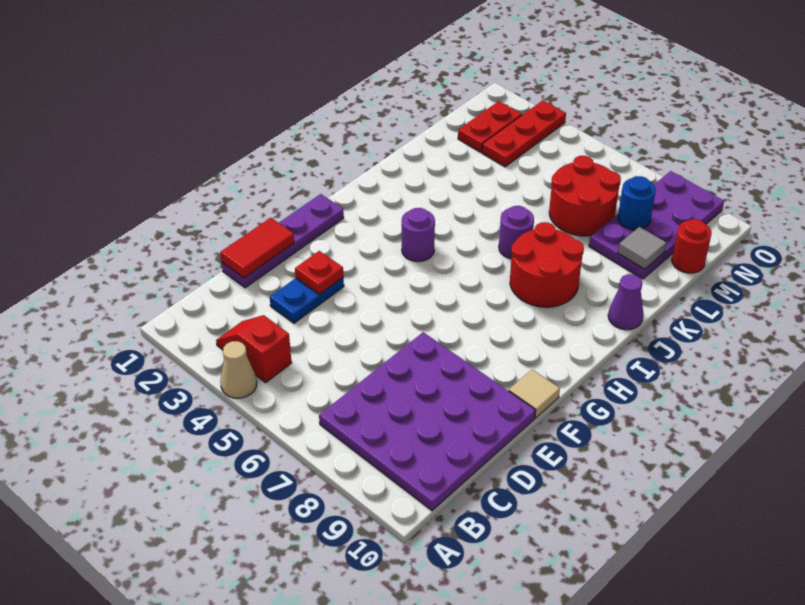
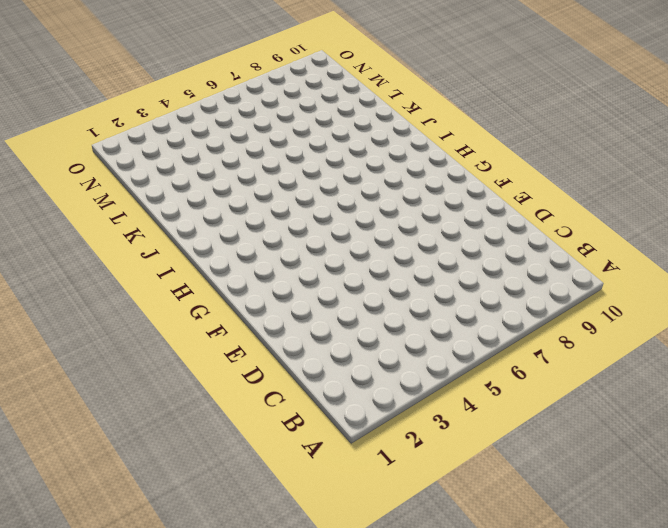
none -> tan 1x1 cone [220,341,257,398]
none -> red 1x2 slope [216,315,292,383]
none -> purple 4x4 plate [319,332,536,511]

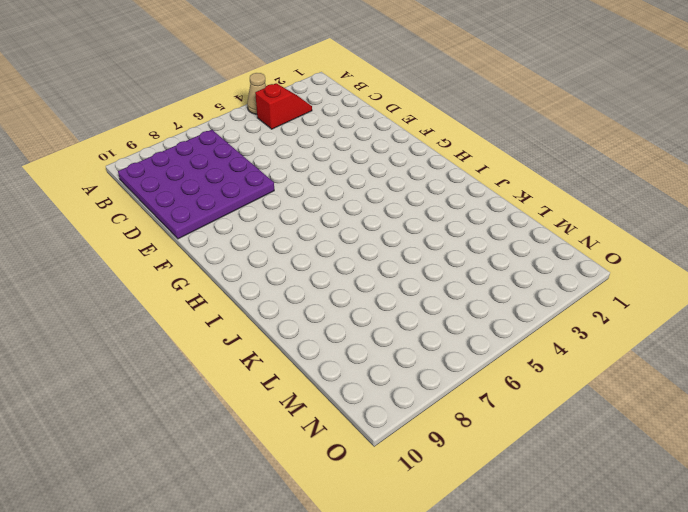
none -> purple 1x4 plate [222,194,344,288]
none -> blue 1x2 plate [270,277,344,323]
none -> tan 1x1 tile [509,370,560,418]

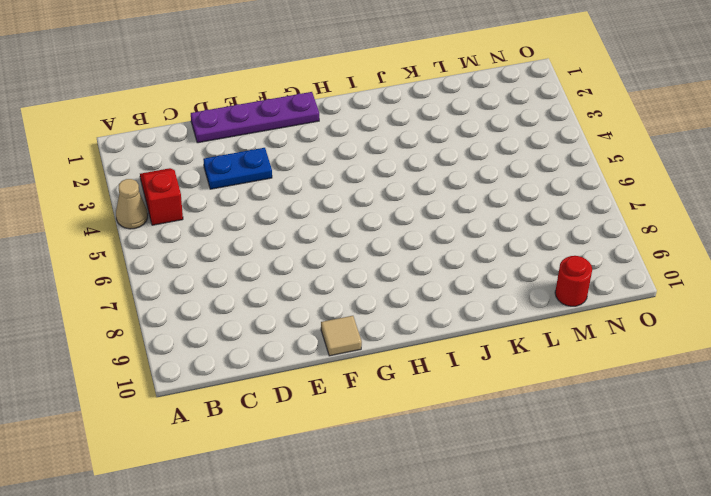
none -> purple 4x4 plate [319,332,536,511]
none -> purple 1x1 round brick [402,208,435,262]
none -> red 2x2 round brick [510,222,584,307]

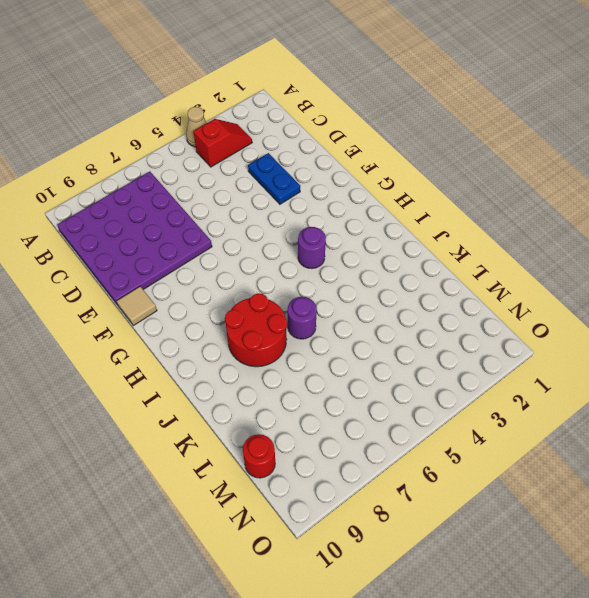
none -> purple 1x4 plate [222,194,344,288]
none -> purple 1x1 cone [608,274,643,330]
none -> red 2x2 round brick [549,156,621,236]

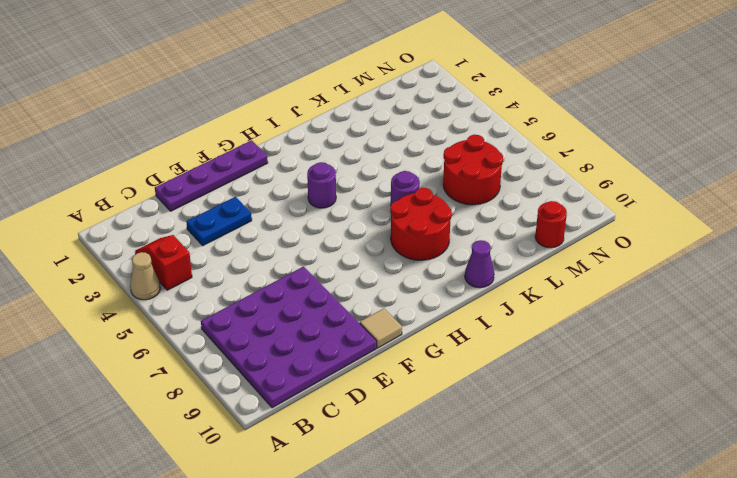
none -> purple 2x4 plate [589,171,724,279]
none -> red 1x2 plate [458,101,522,152]
none -> red 1x3 plate [482,100,566,167]

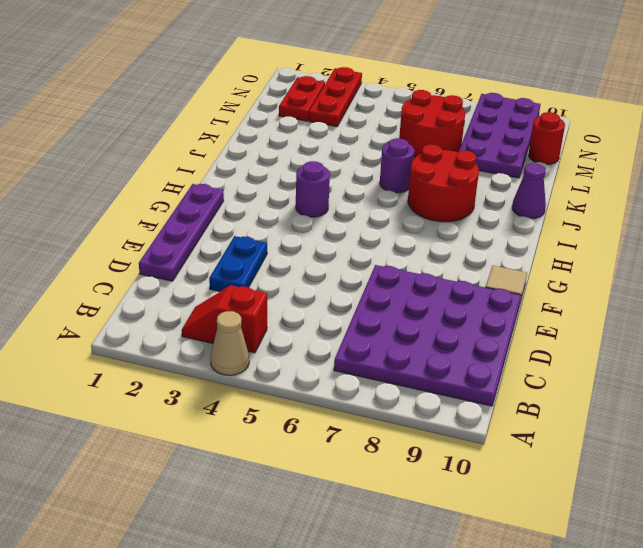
none -> red 1x2 tile [220,218,294,278]
none -> red 1x1 plate [295,251,343,294]
none -> grey 1x1 tile [618,227,666,269]

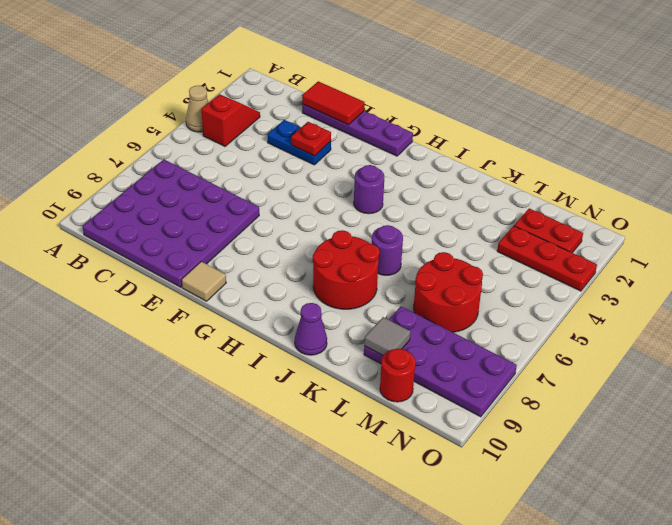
none -> blue 1x1 round brick [618,176,656,230]

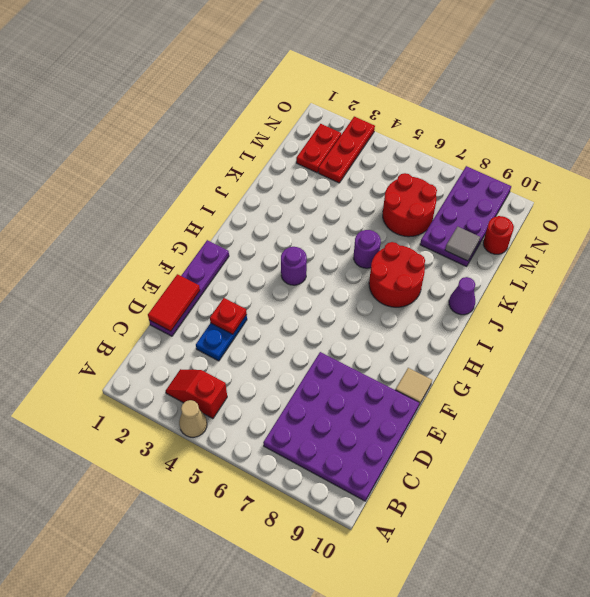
none -> blue 1x1 round brick [618,176,656,230]

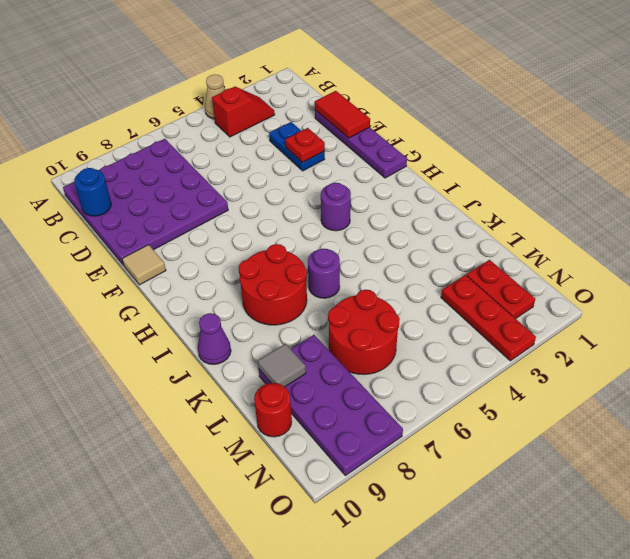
blue 1x1 round brick [74,168,111,216] -> blue 1x1 round brick moved to [618,176,656,230]

